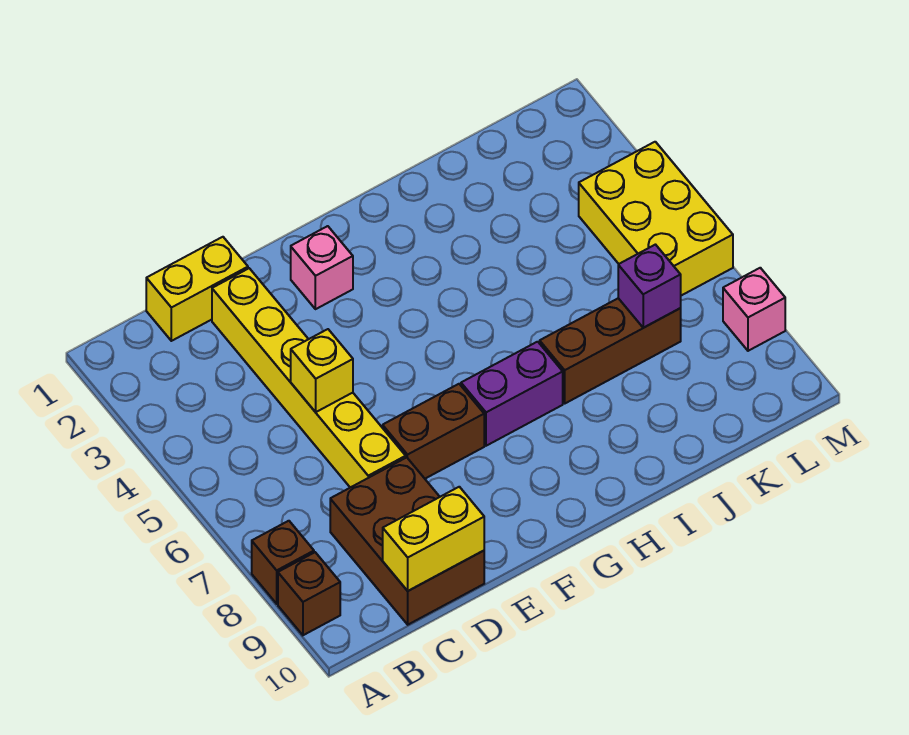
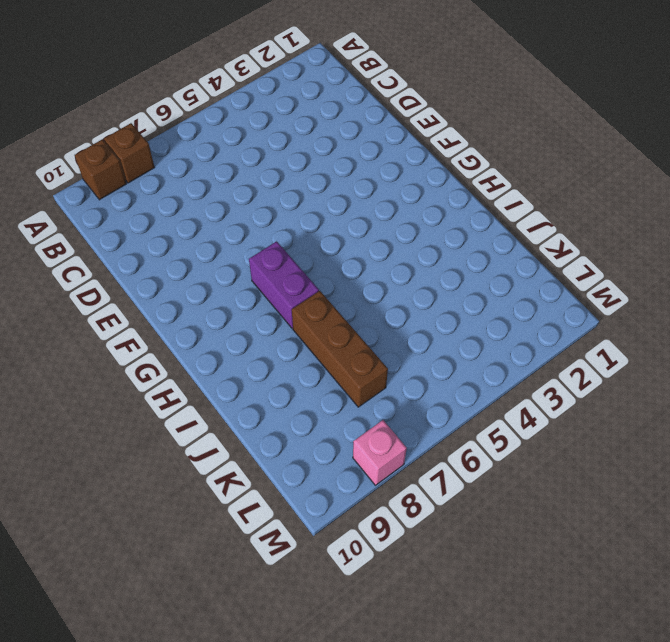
none -> yellow 1x2 brick [146,237,248,341]
none -> brown 2x3 brick [330,457,484,625]
none -> yellow 1x6 brick [212,268,406,488]

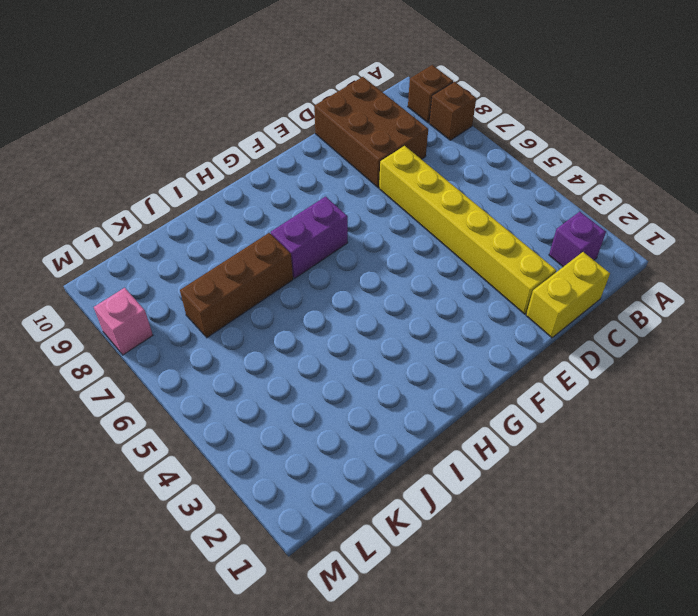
purple 1x1 brick [549,212,606,267] -> purple 1x1 brick moved to [618,245,681,328]
none -> brown 1x2 brick [383,384,484,479]
none -> pink 1x1 brick [291,226,353,309]
none -> yellow 2x3 brick [579,142,733,296]

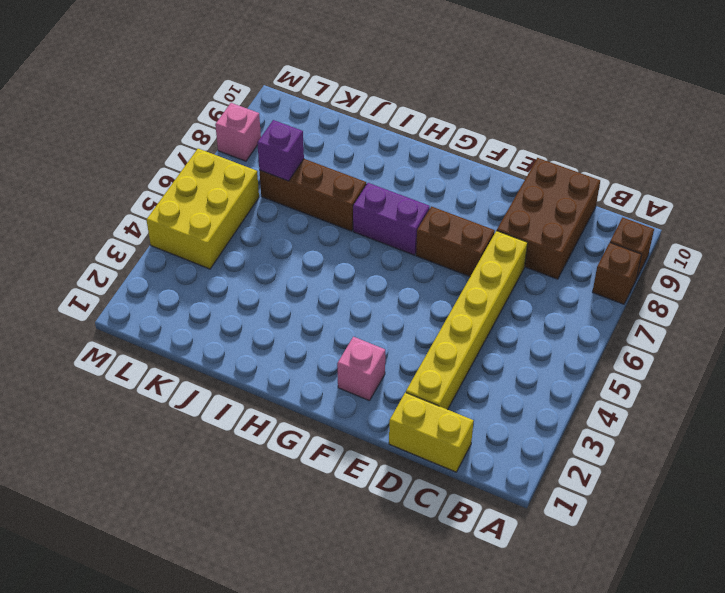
none -> yellow 1x2 brick [383,487,484,591]
none -> yellow 1x1 brick [291,329,353,412]

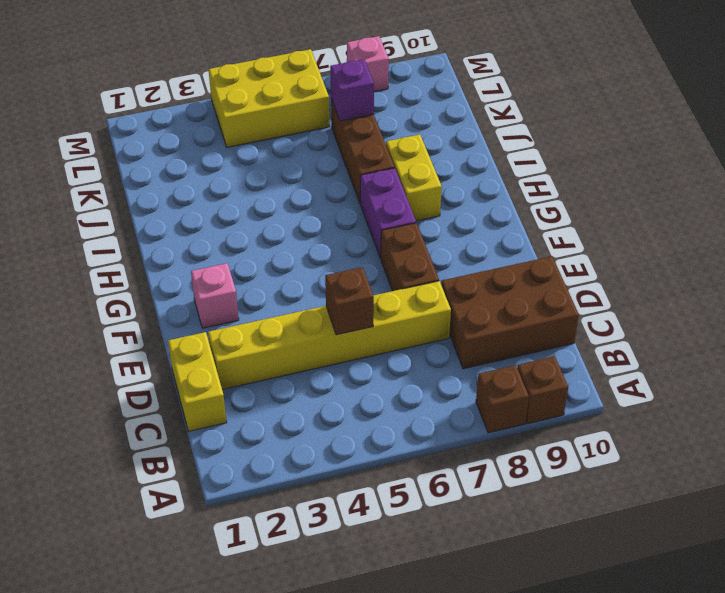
brown 1x1 brick [325,267,374,335] -> yellow 1x1 brick [291,329,353,412]
yellow 1x2 brick [386,134,442,221] -> yellow 1x2 brick moved to [383,487,484,591]

